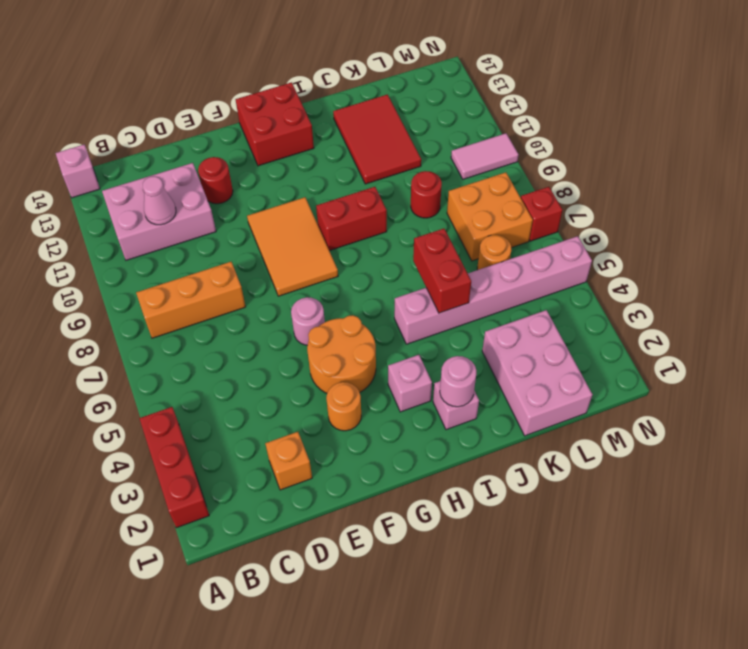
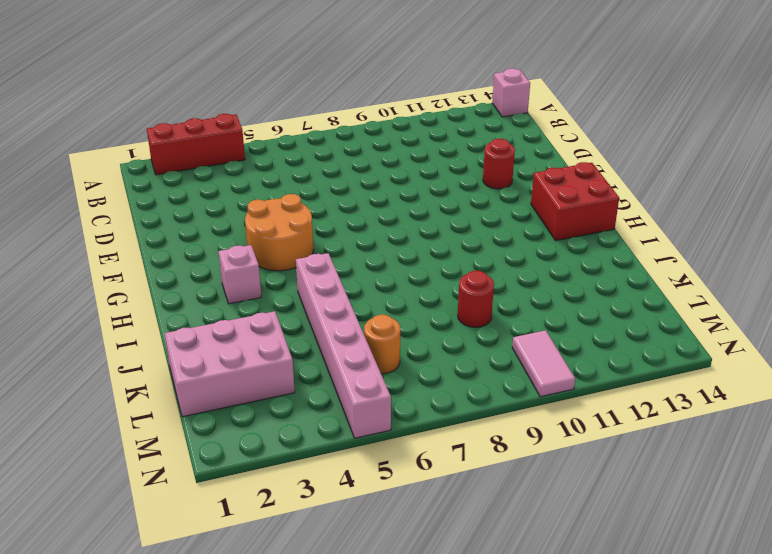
none -> orange 1x3 brick [136,262,246,338]
none -> pink 2x3 brick [102,163,216,260]
none -> orange 1x1 brick [265,432,312,490]

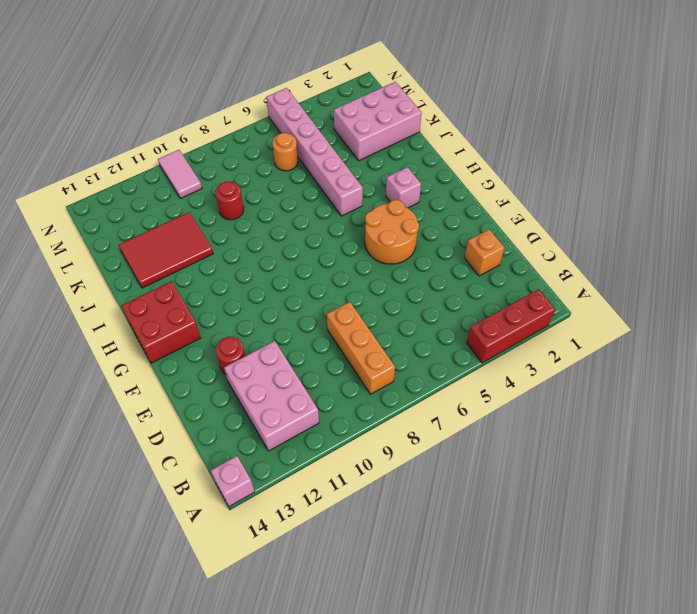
none -> orange 1x1 round brick [326,382,361,431]
none -> pink 1x1 round brick [291,297,325,345]
none -> orange 2x3 tile [247,197,338,296]

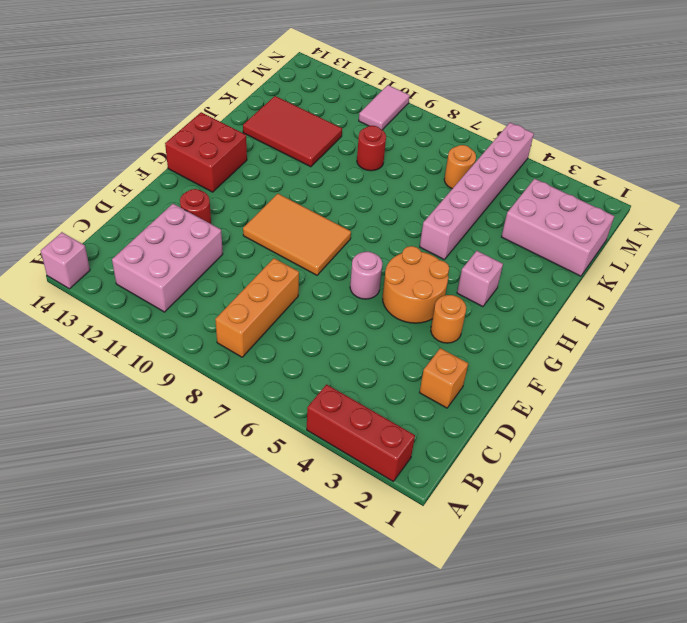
none -> red 1x2 brick [316,187,387,251]
none -> pink 1x1 brick [433,381,479,430]
none -> orange 2x2 brick [447,172,533,261]

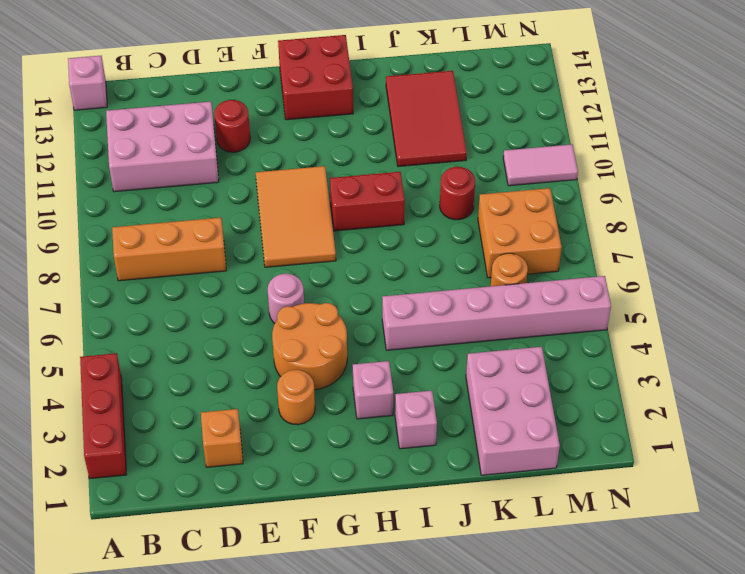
none -> red 1x1 brick [521,187,562,241]
none -> pink 1x1 cone [143,176,176,225]
none -> pink 1x1 round brick [440,356,477,407]

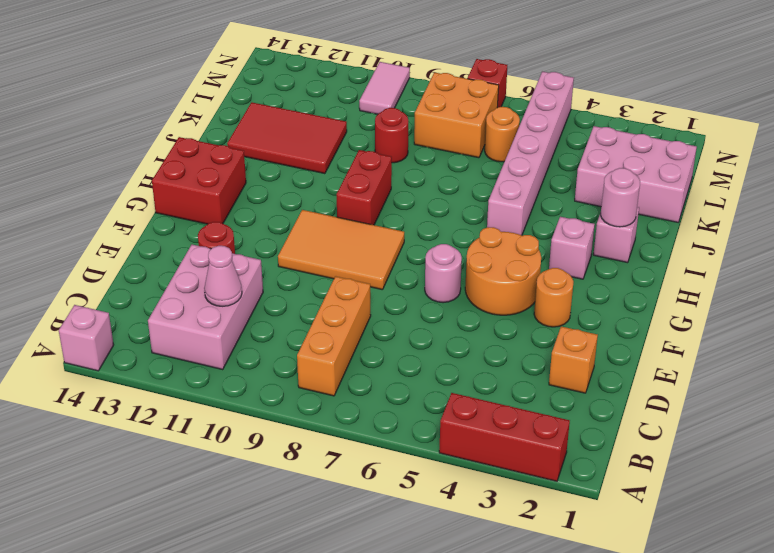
none -> red 1x2 brick [413,229,471,313]

